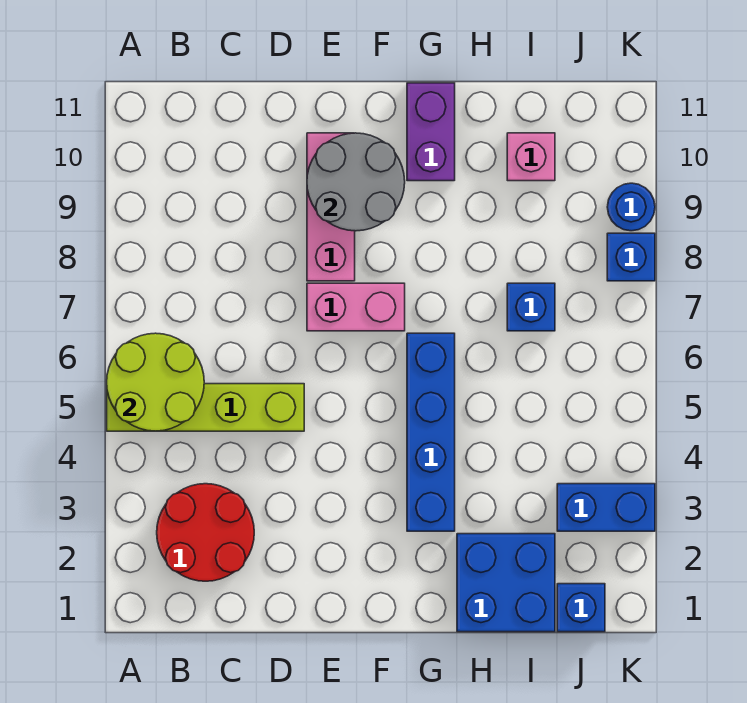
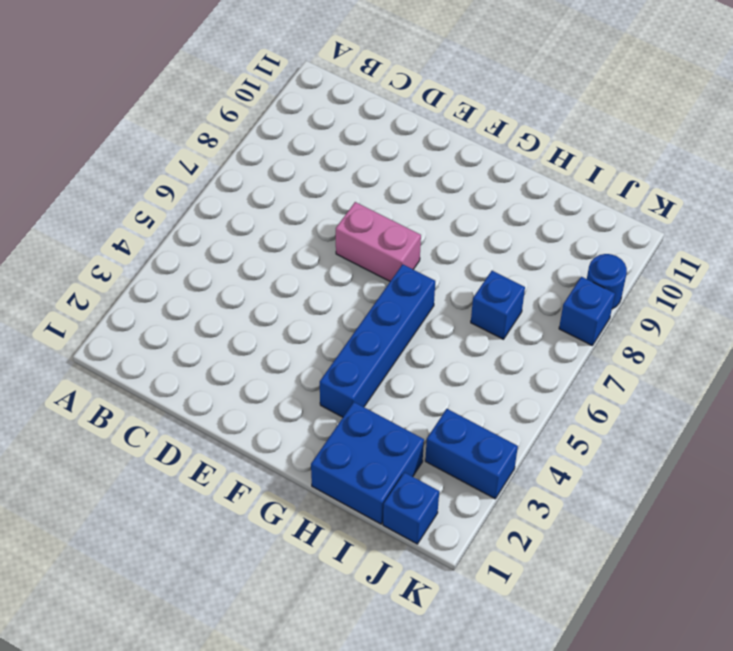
none -> lime 1x4 brick [107,384,304,431]
none -> red 2x2 round brick [157,484,254,581]
none -> pink 1x3 brick [307,133,355,281]

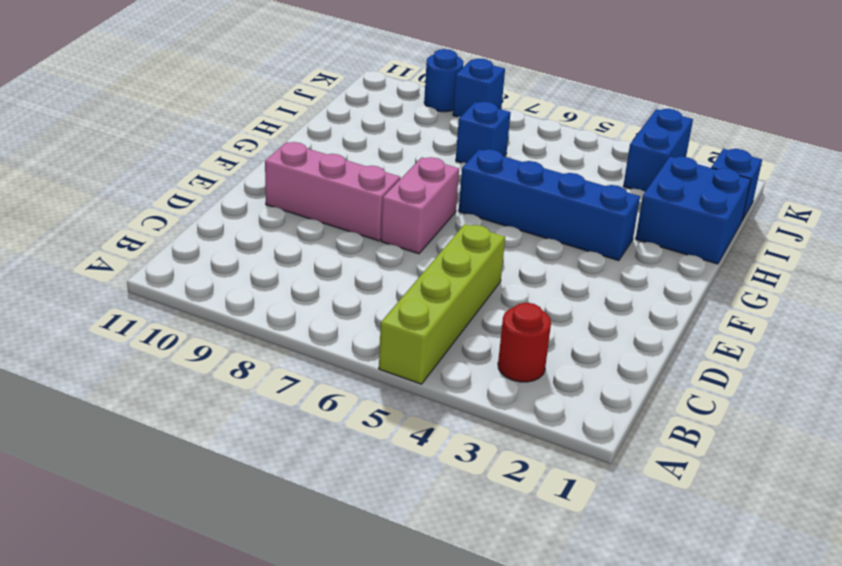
red 1x1 round brick [498,303,551,382] -> red 2x2 round brick [157,484,254,581]
none -> purple 1x2 brick [407,83,455,181]
none -> pink 1x1 brick [507,133,555,181]
none -> lime 2x2 round brick [107,333,204,431]

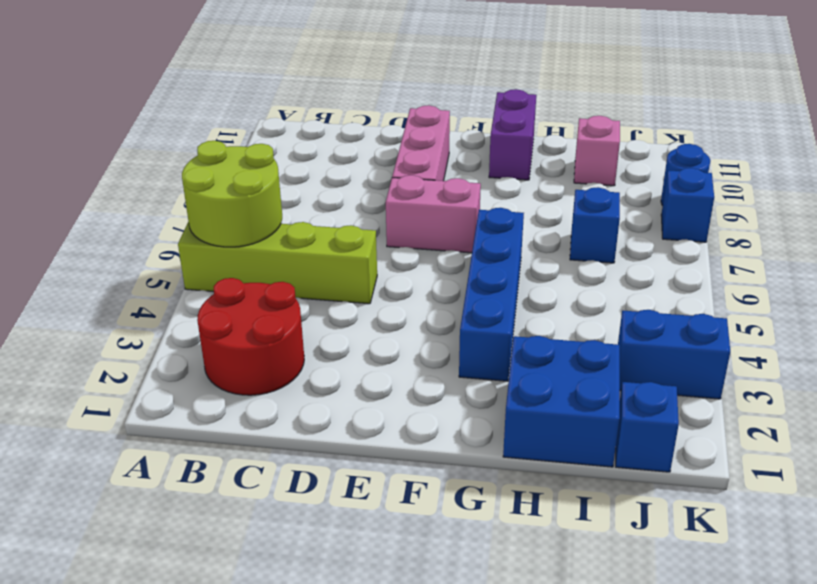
none -> grey 2x2 round brick [307,133,405,231]

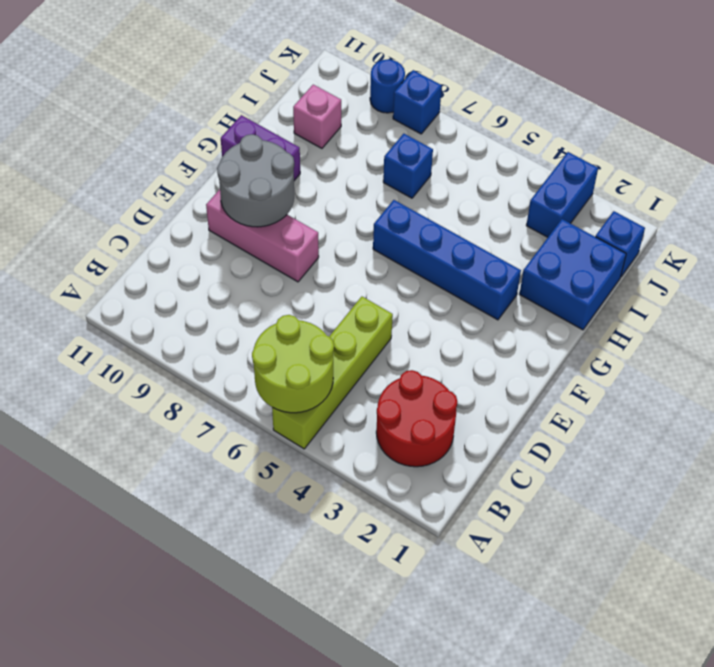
none -> pink 1x2 brick [307,283,405,331]

